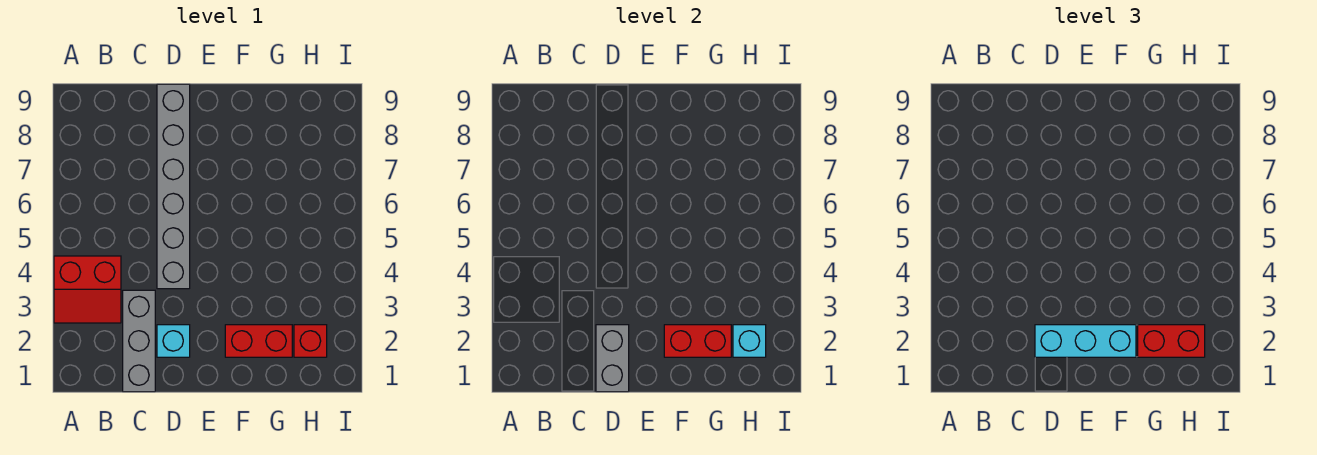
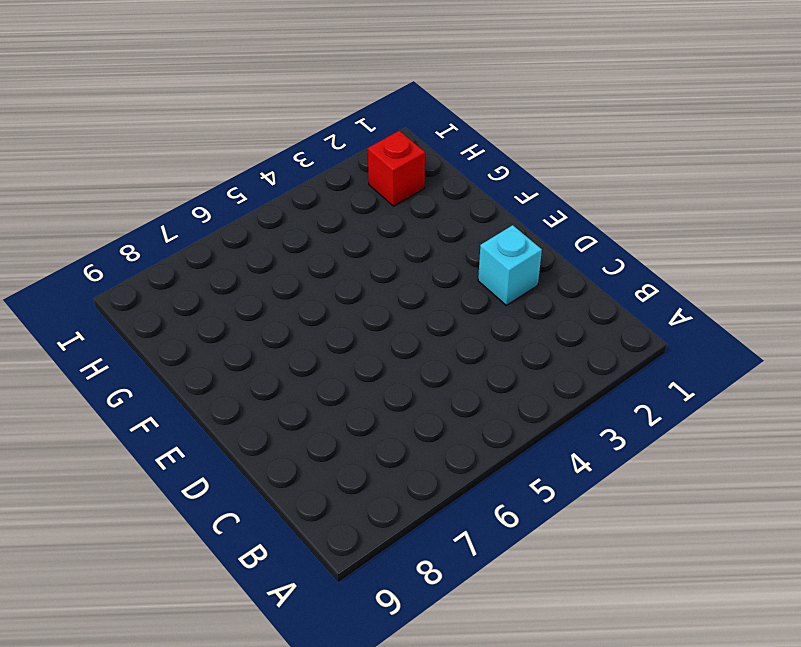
none -> red 2x2 slope [54,256,121,323]
none -> grey 1x3 brick [123,290,155,392]

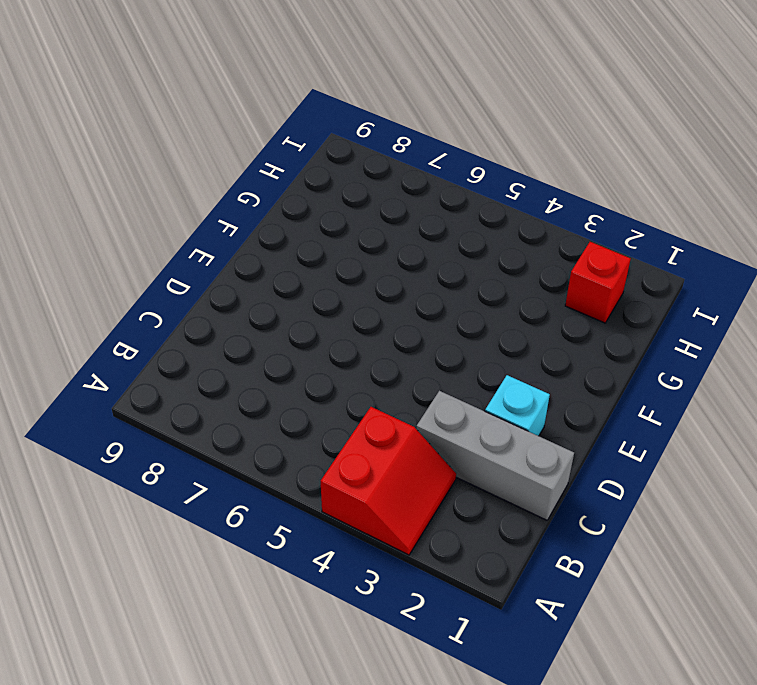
none -> grey 1x6 brick [157,84,190,289]
none -> red 1x2 brick [225,325,292,357]

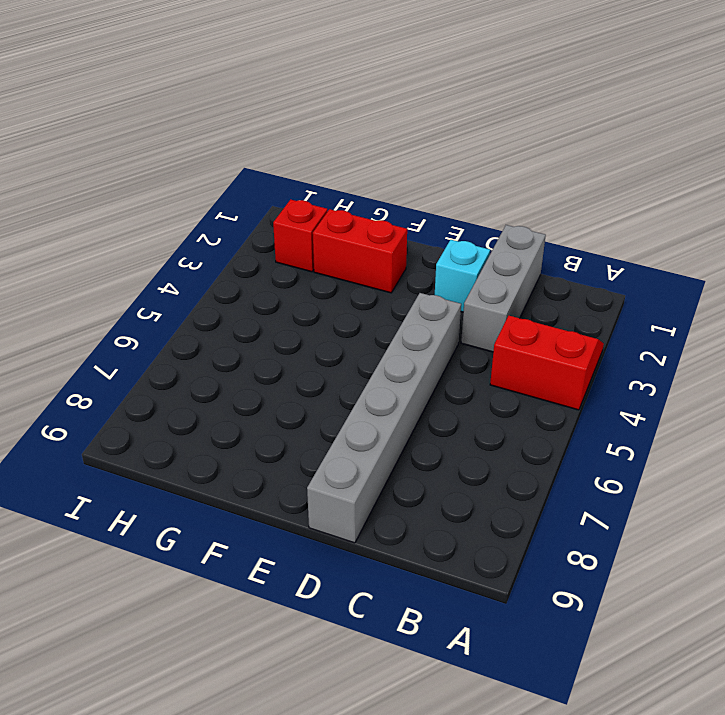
none -> grey 1x2 brick [596,325,629,392]
none -> red 1x2 brick [664,325,731,357]

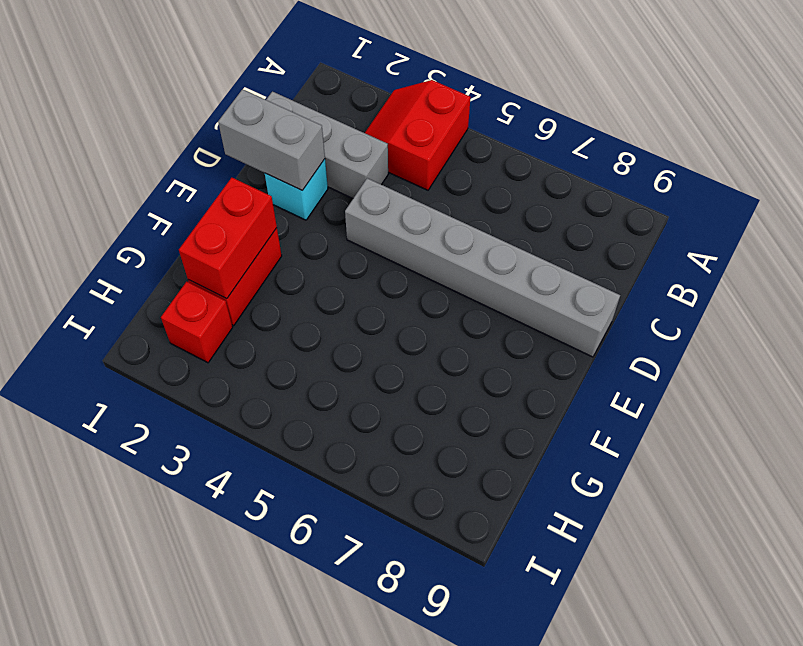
none -> cyan 1x1 brick [733,325,766,357]
none -> cyan 1x3 brick [1035,325,1136,357]

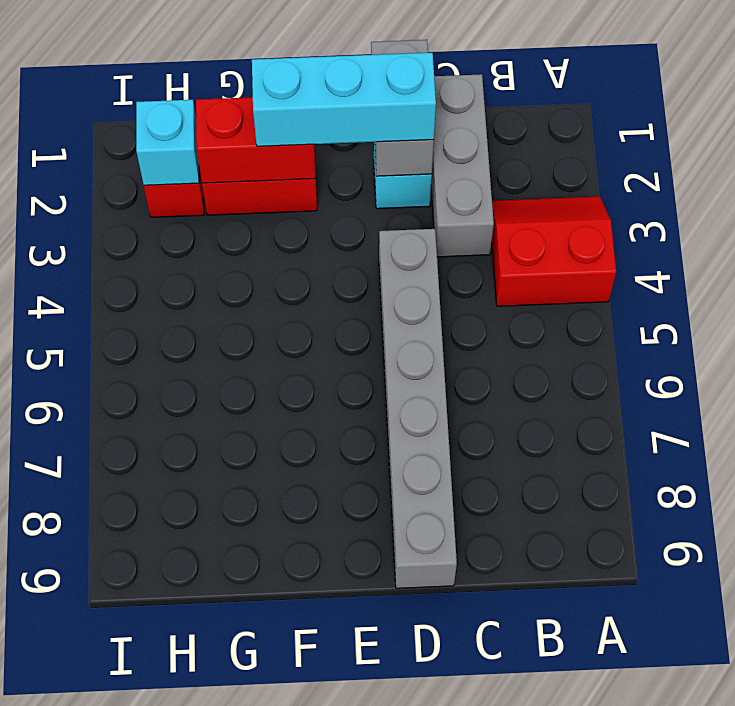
none -> red 1x2 brick [1138,325,1205,357]

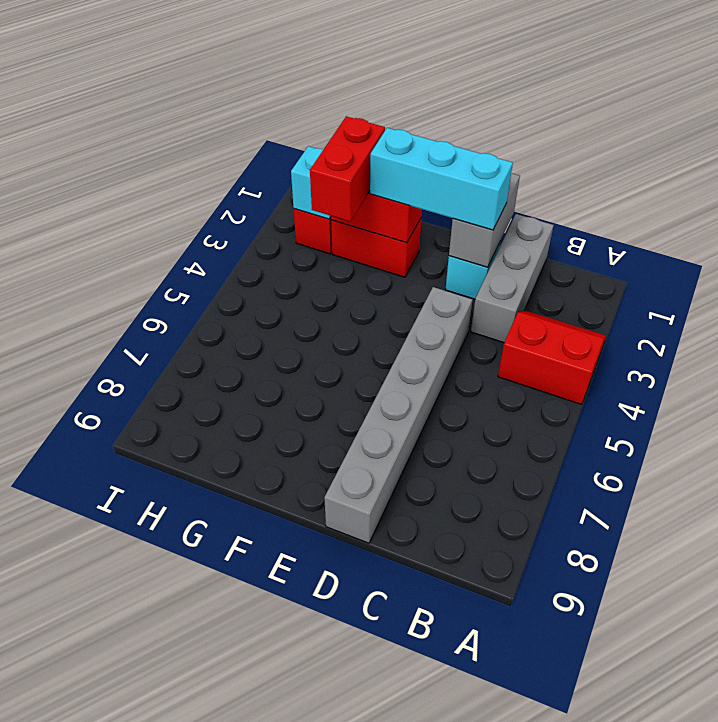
red 1x2 brick [310,116,385,222] -> red 1x2 brick turned to [1138,325,1205,357]

